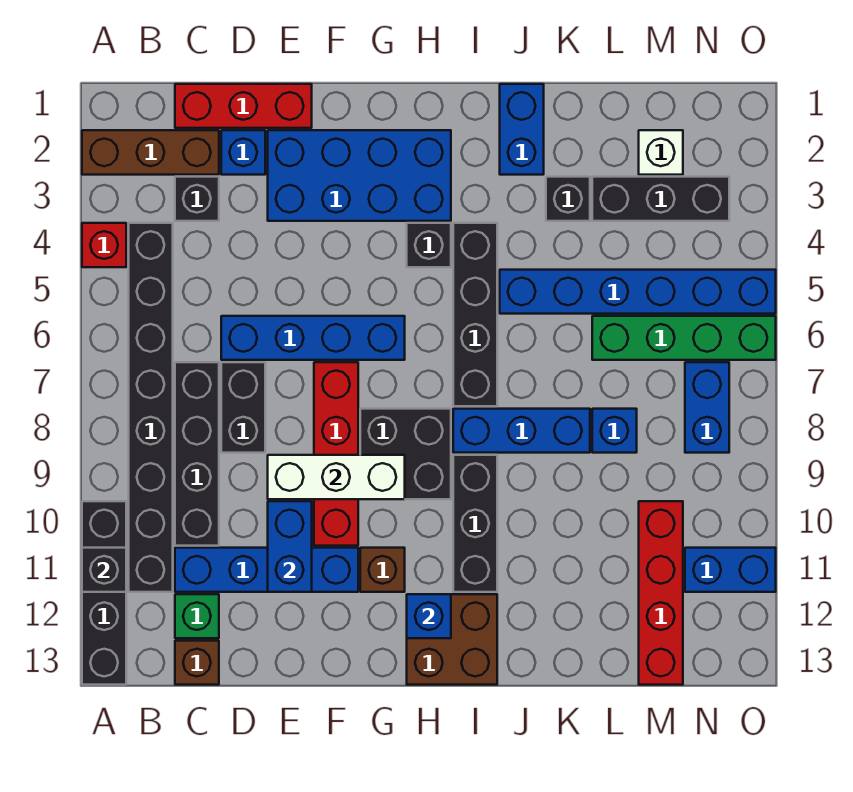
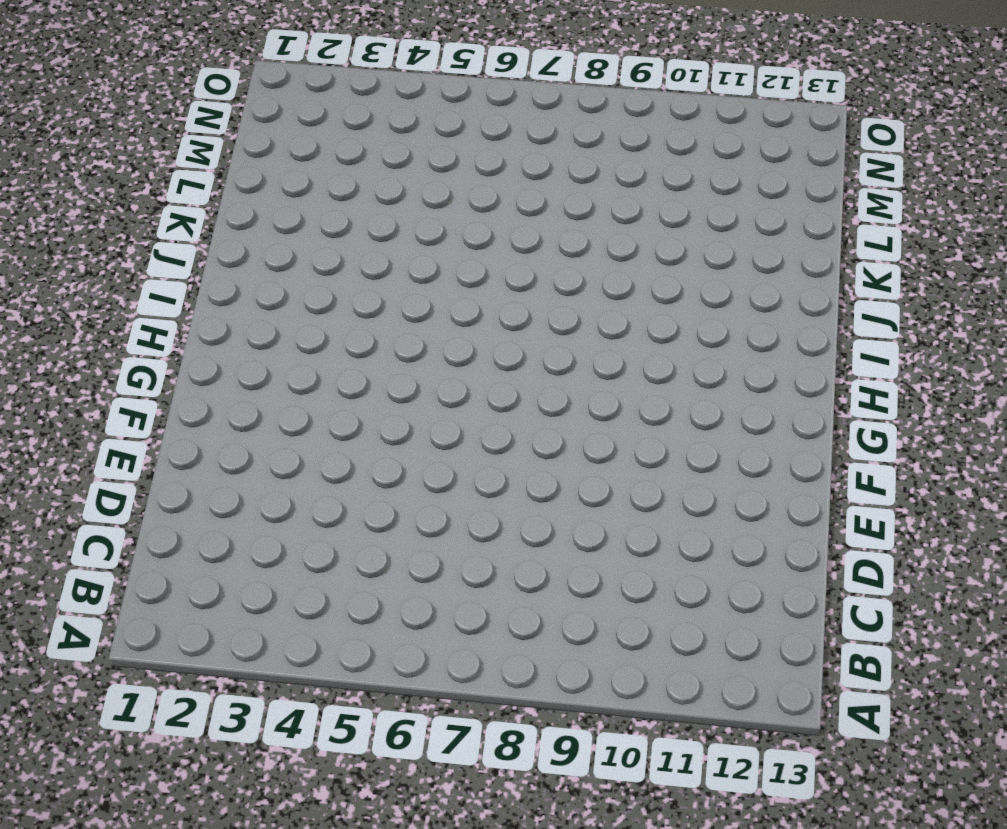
none -> brown 1x3 brick [82,130,219,175]
none -> red 1x1 brick [82,223,126,267]
none -> black 1x4 brick [82,501,126,685]
none -> black 1x8 brick [129,223,173,592]

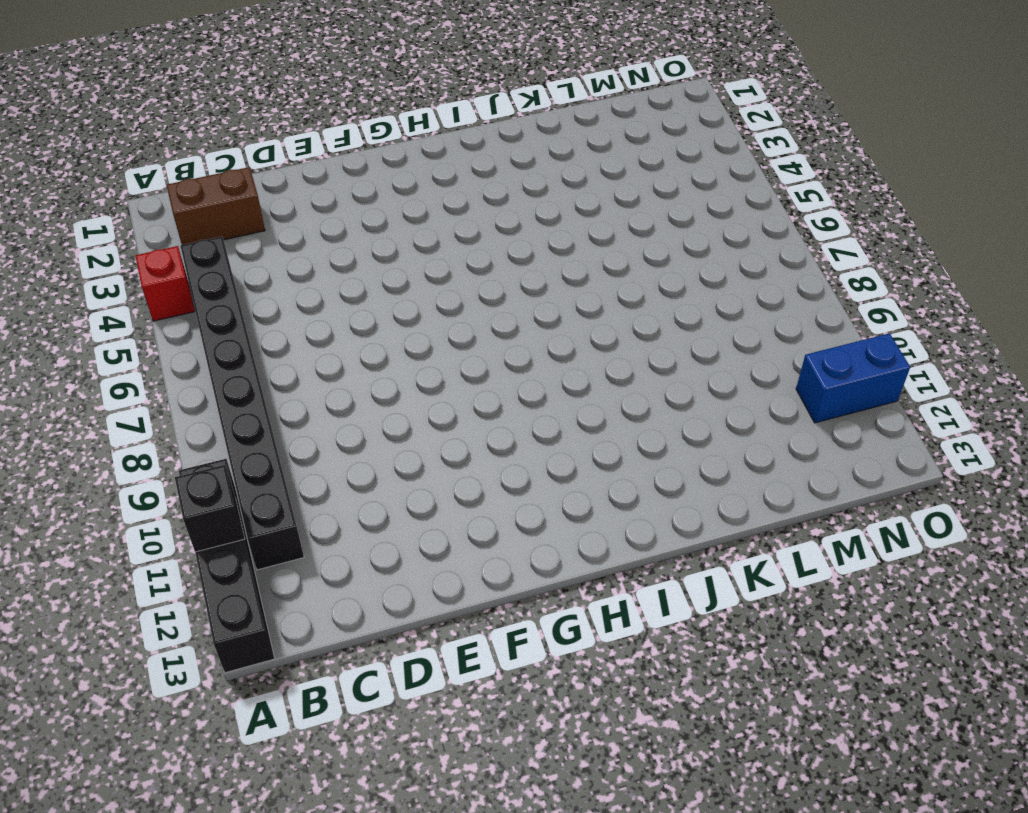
brown 1x2 brick [167,167,265,245] -> brown 1x3 brick [82,130,219,175]
none -> red 1x3 brick [175,84,312,128]
none -> black 1x1 brick [175,177,219,221]
none -> black 1x4 brick [175,362,219,546]
none -> blue 1x4 brick [175,548,358,592]

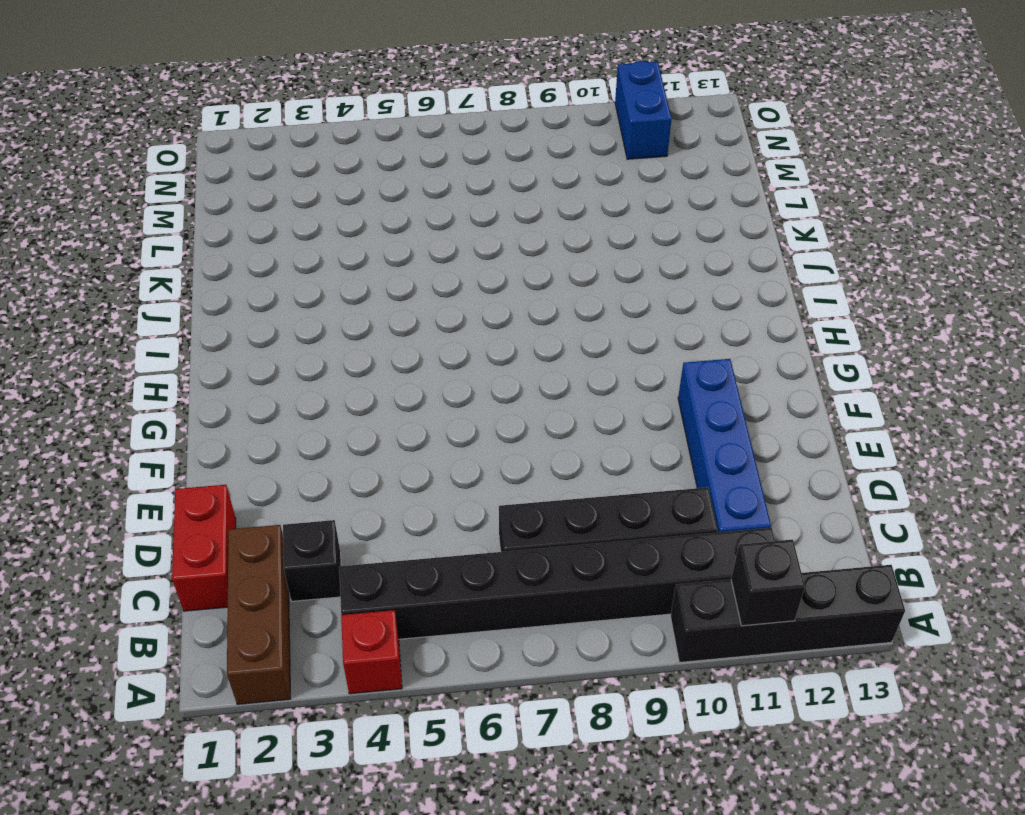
red 1x2 brick [172,485,236,611] -> red 1x3 brick [175,84,312,128]
none -> green 1x1 brick [175,594,219,638]
none -> brown 1x1 brick [175,641,219,685]
none -> blue 1x1 brick [221,130,265,175]
none -> blue 1x4 brick [221,316,405,360]

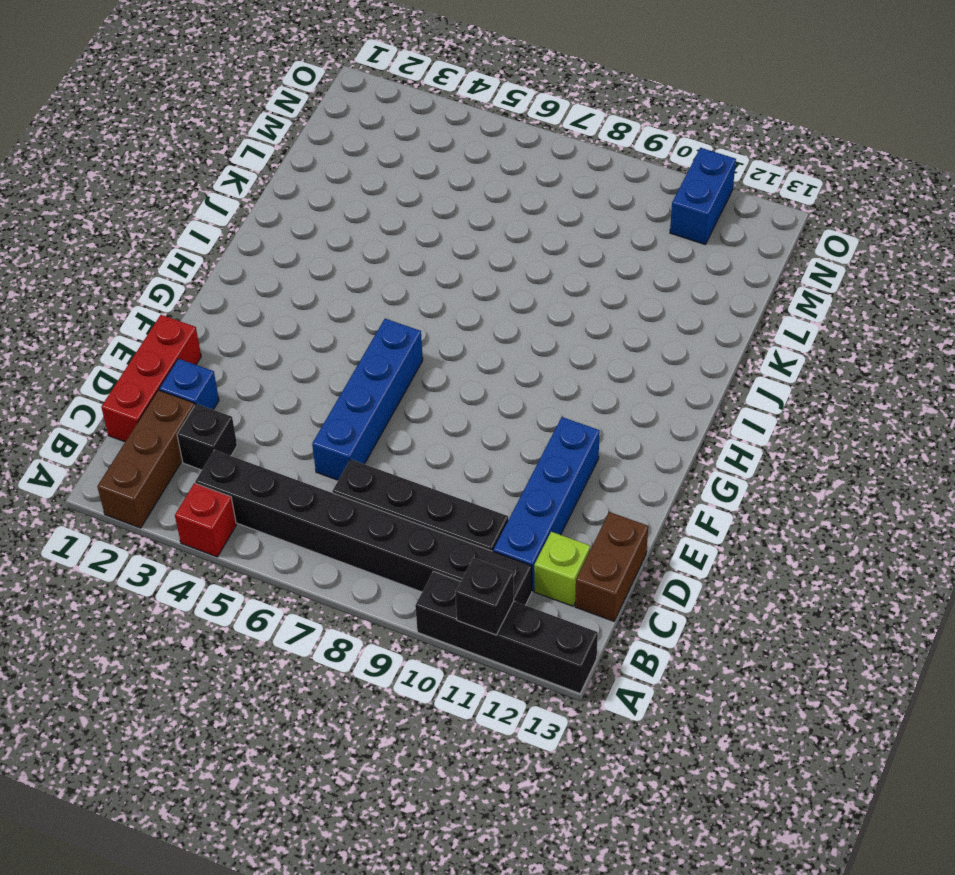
lime 1x1 brick [534,532,590,606] -> green 1x1 brick [175,594,219,638]
brown 1x2 brick [575,512,648,621] -> brown 1x1 brick [175,641,219,685]
none -> black 1x2 brick [221,362,265,453]
none -> blue 2x4 brick [268,130,451,221]
none -> red 1x4 brick [314,362,358,546]
none -> black 2x2 brick [360,409,451,499]

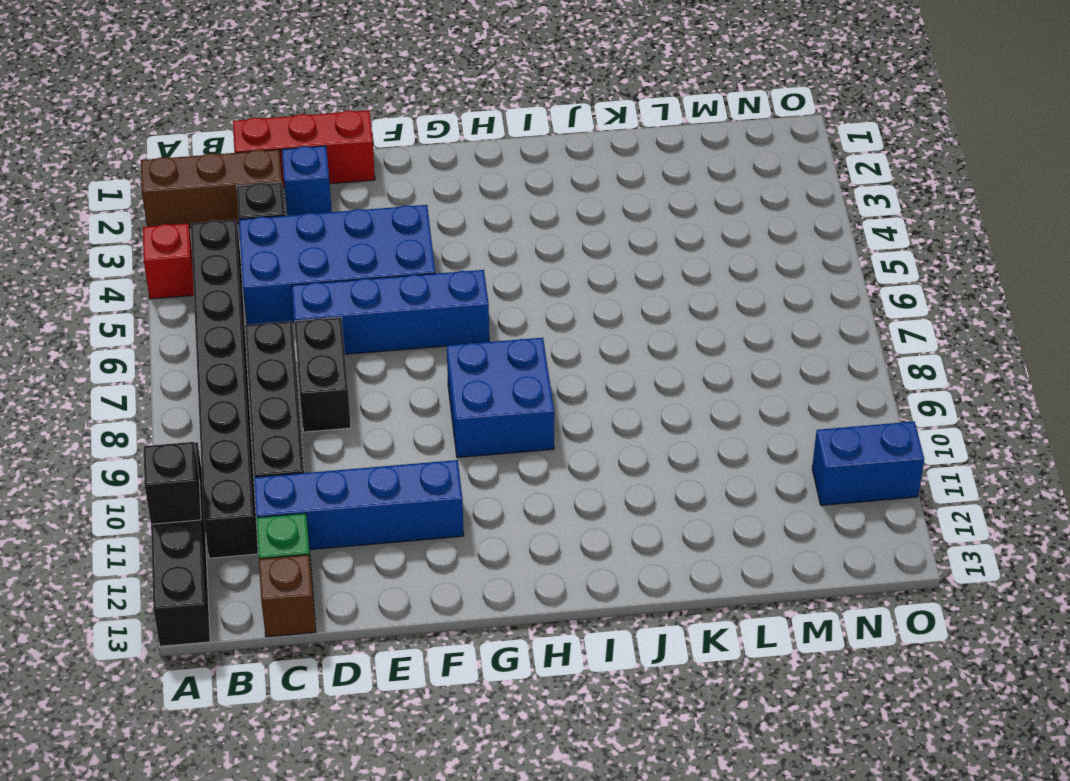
blue 2x4 brick [239,205,435,325] -> blue 2x4 brick moved to [268,130,451,221]
blue 2x2 brick [447,338,554,458] -> black 2x2 brick [360,409,451,499]
none -> red 1x4 brick [314,362,358,546]
none -> brown 1x1 brick [360,548,405,592]
none -> black 1x1 brick [407,223,451,267]
none -> brown 2x2 brick [407,594,497,685]

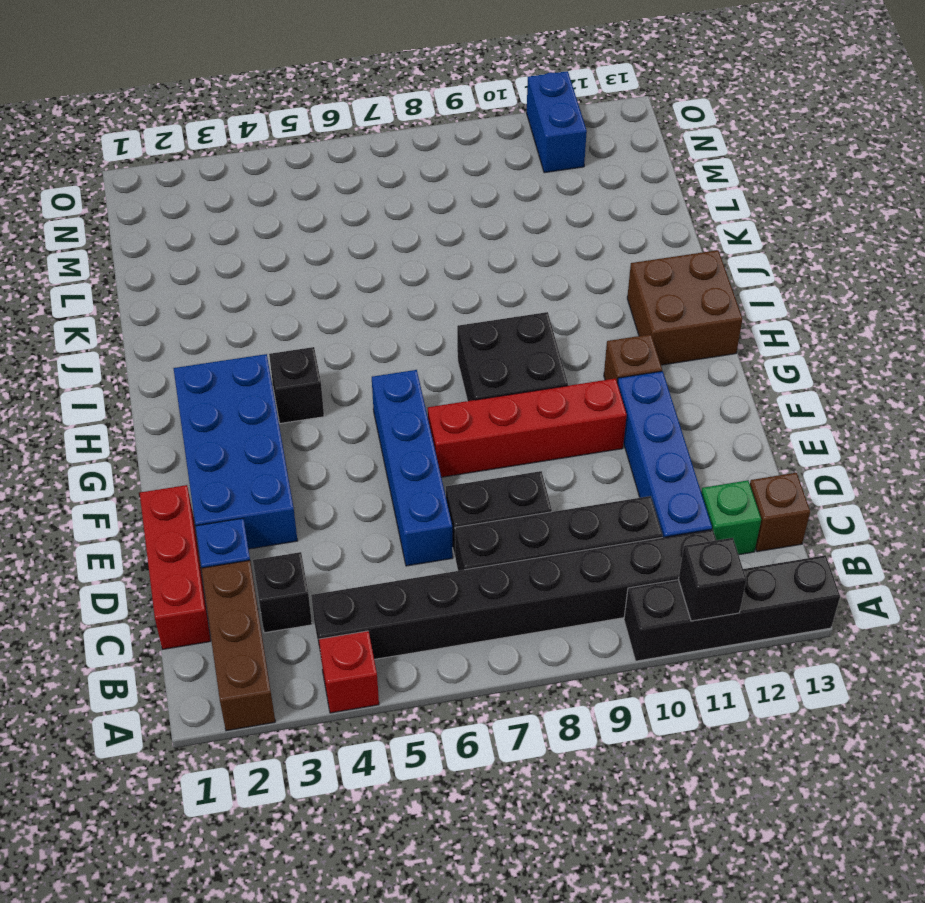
none -> black 1x4 brick [453,223,497,406]
none -> blue 1x3 brick [453,409,590,453]
none -> black 1x3 brick [453,455,497,592]
none -> blue 1x2 brick [500,84,544,175]

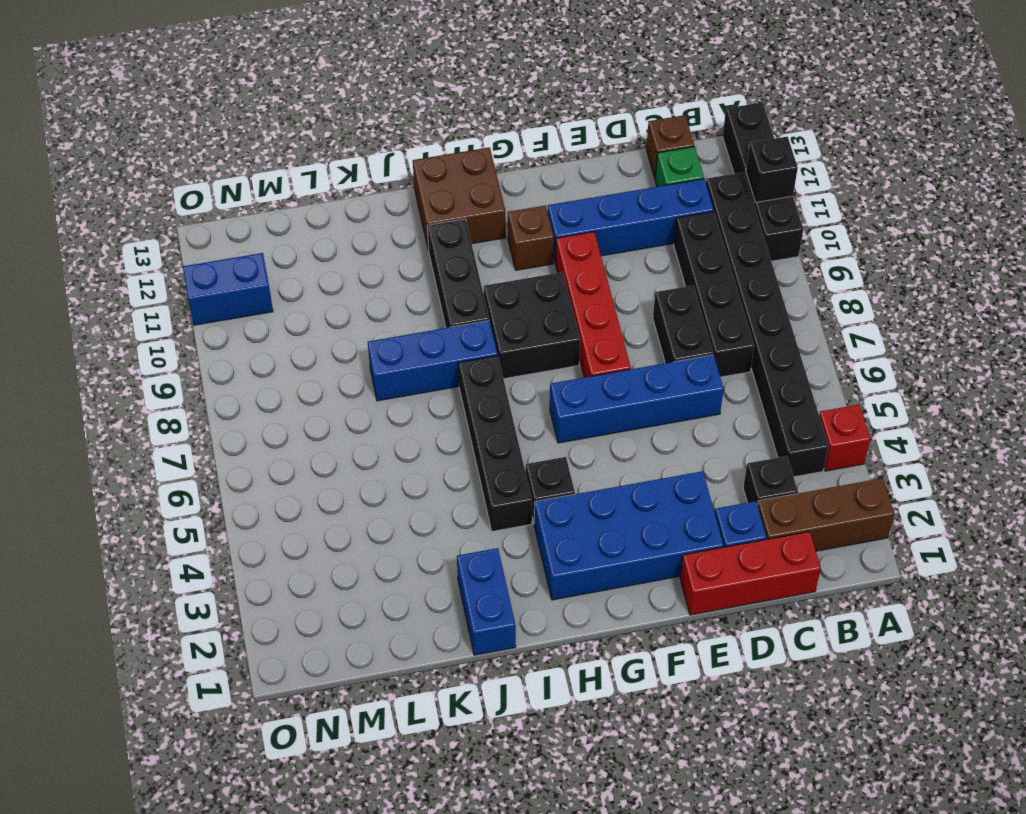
none -> blue 1x6 brick [500,270,776,314]
none -> black 1x1 brick [546,177,590,221]
none -> black 1x3 brick [592,177,729,221]
none -> green 1x4 brick [592,316,776,360]

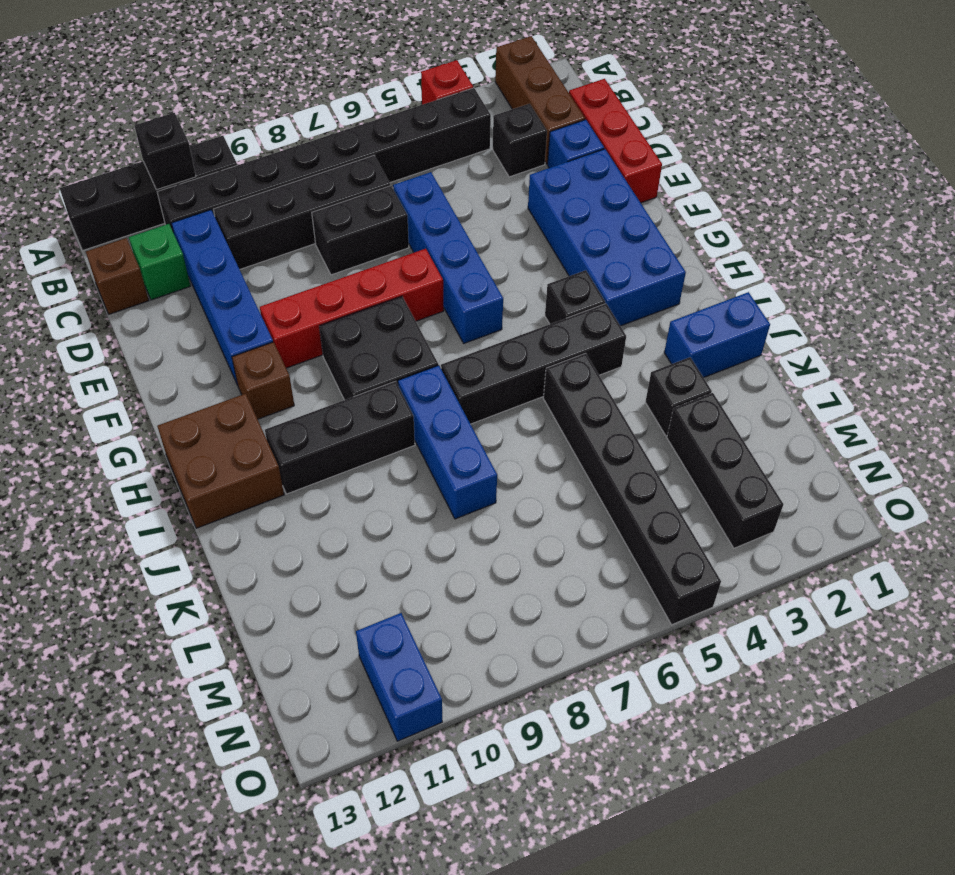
black 1x6 brick [543,353,721,624] -> blue 1x6 brick [500,270,776,314]
none -> green 1x4 brick [592,316,776,360]
none -> blue 1x1 brick [592,409,637,453]
none -> white 1x1 brick [639,130,683,175]
none -> red 1x4 brick [639,501,683,685]

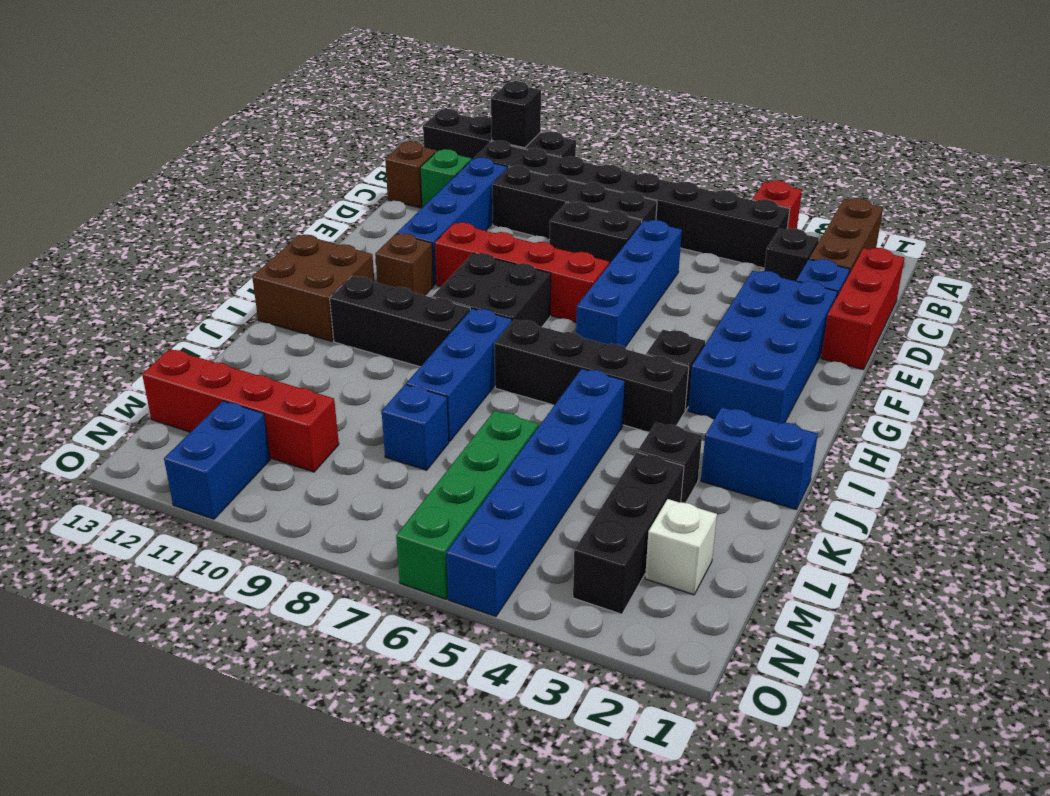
none -> blue 1x2 brick [685,362,729,453]
none -> white 1x3 brick [268,455,405,499]
none -> blue 1x2 brick [268,501,312,592]
none -> blue 1x1 brick [407,594,451,638]

